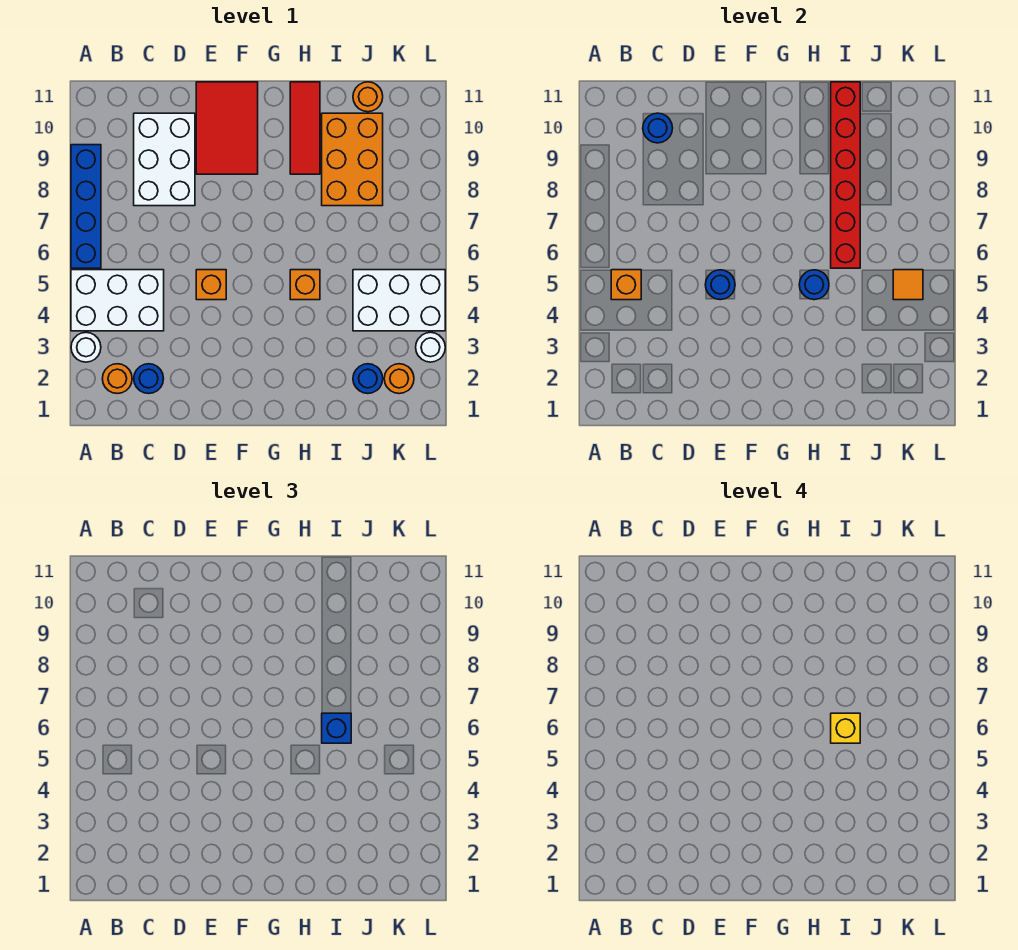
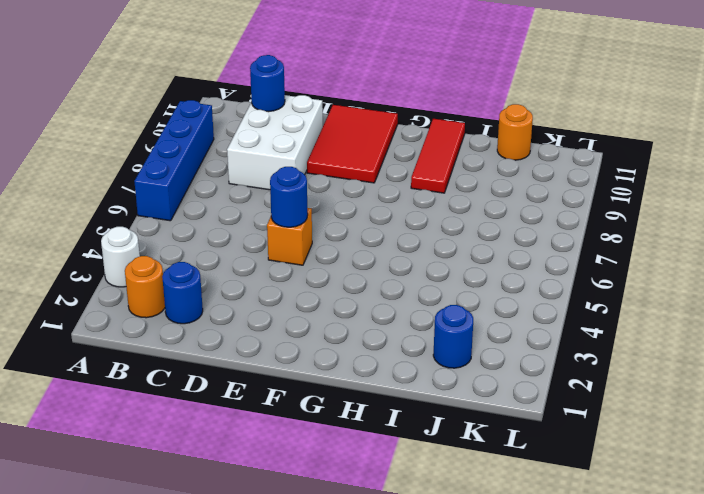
none -> white 2x3 brick [71,270,164,331]
none -> orange 1x1 brick [290,270,320,300]
none -> orange 2x3 brick [322,113,383,206]

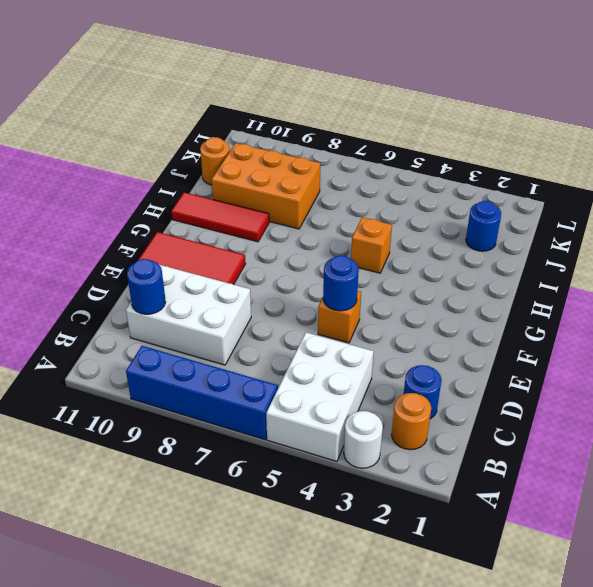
none -> white 2x3 brick [353,270,445,331]
none -> orange 1x1 round brick [384,364,414,394]
none -> white 1x1 round brick [416,332,445,362]

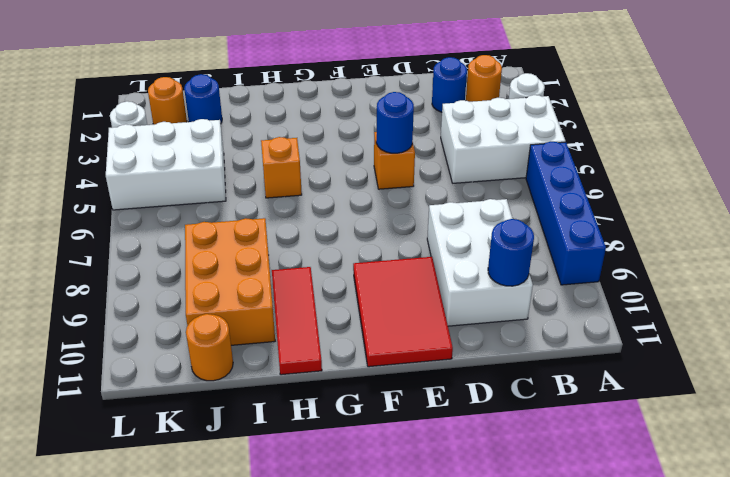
none -> orange 1x1 brick [611,270,641,300]
none -> blue 1x1 round brick [799,270,829,300]
none -> red 1x6 brick [831,82,860,268]

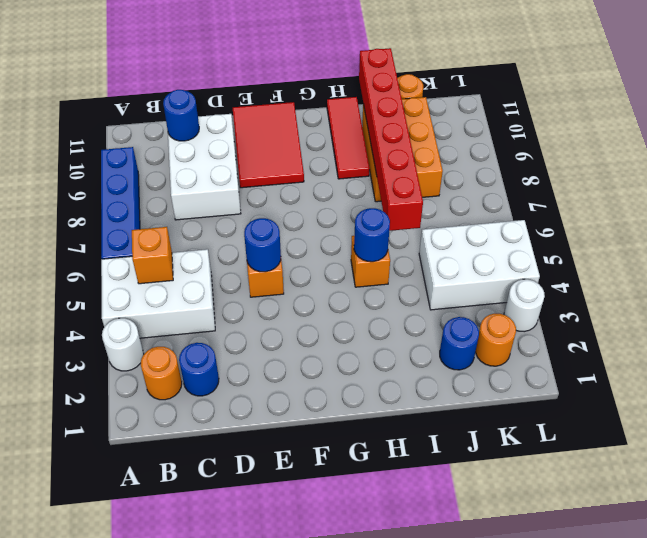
none -> orange 1x1 tile [893,270,923,300]
none -> blue 1x1 brick [322,713,351,743]
none -> yellow 1x1 brick [831,713,860,743]

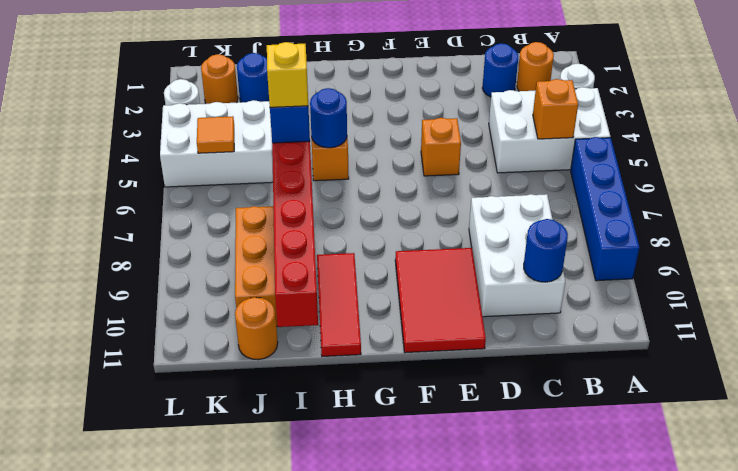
none -> blue 1x1 round brick [705,270,735,300]

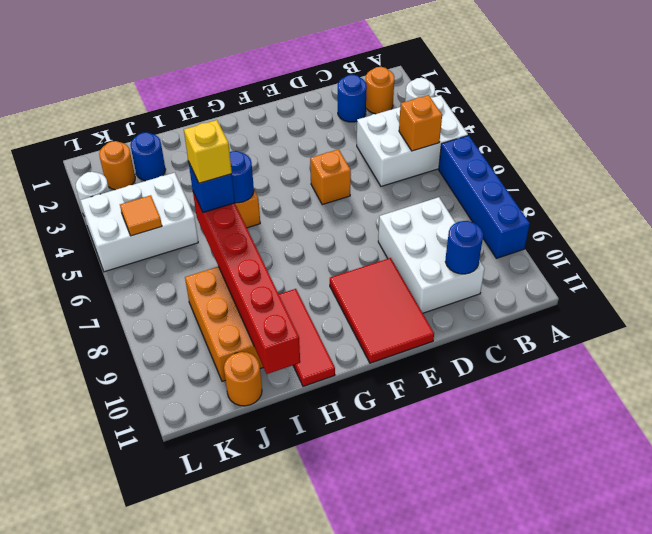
none -> blue 1x1 round brick [705,270,735,300]

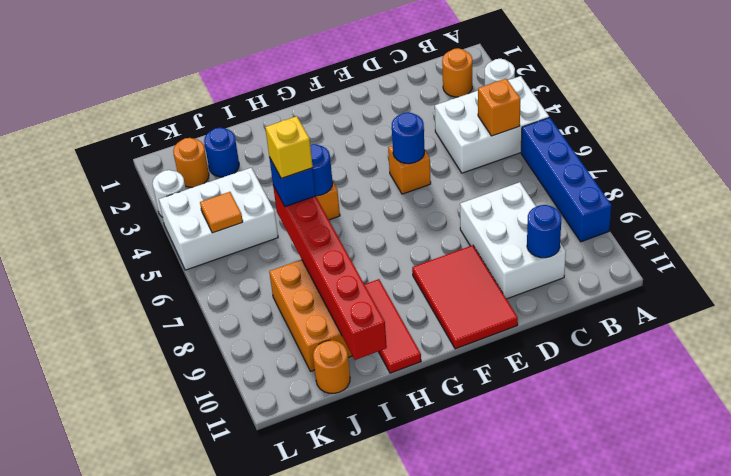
none -> blue 1x1 round brick [134,364,164,394]

